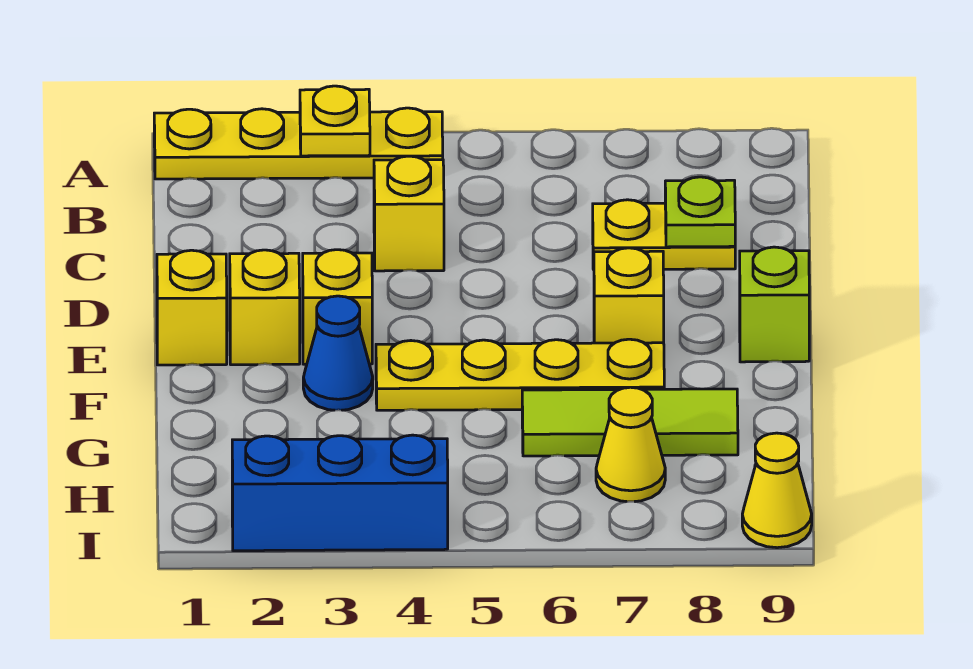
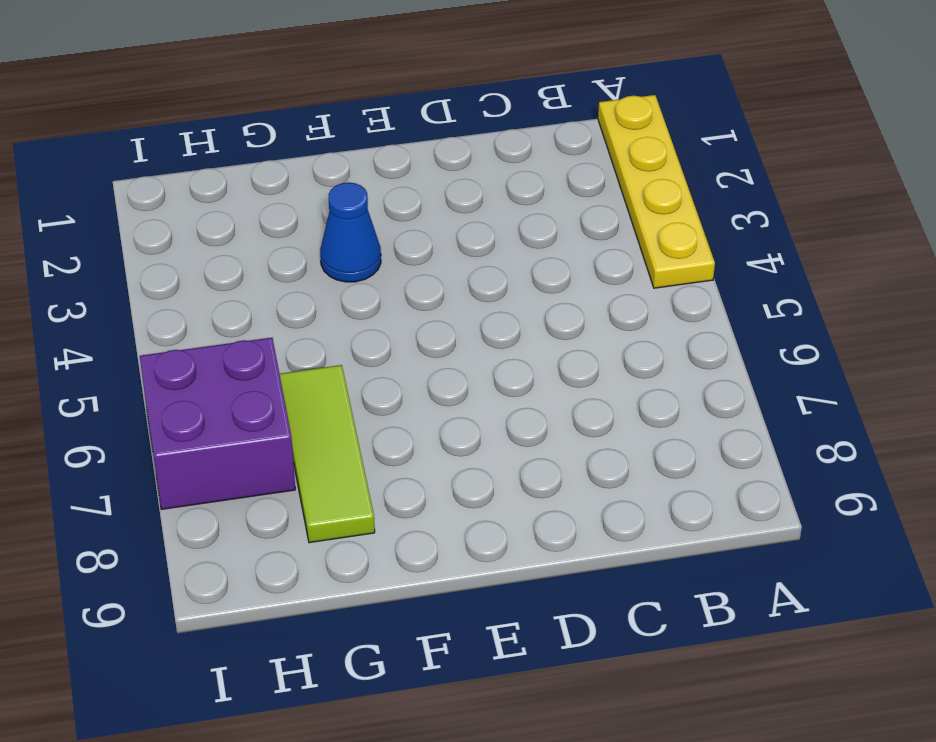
purple 2x2 brick [140,338,295,509] -> yellow 1x1 cone [596,387,665,502]
none -> yellow 1x1 brick [374,156,444,271]
none -> yellow 1x2 plate [593,200,735,269]
none -> yellow 1x1 brick [157,250,227,365]

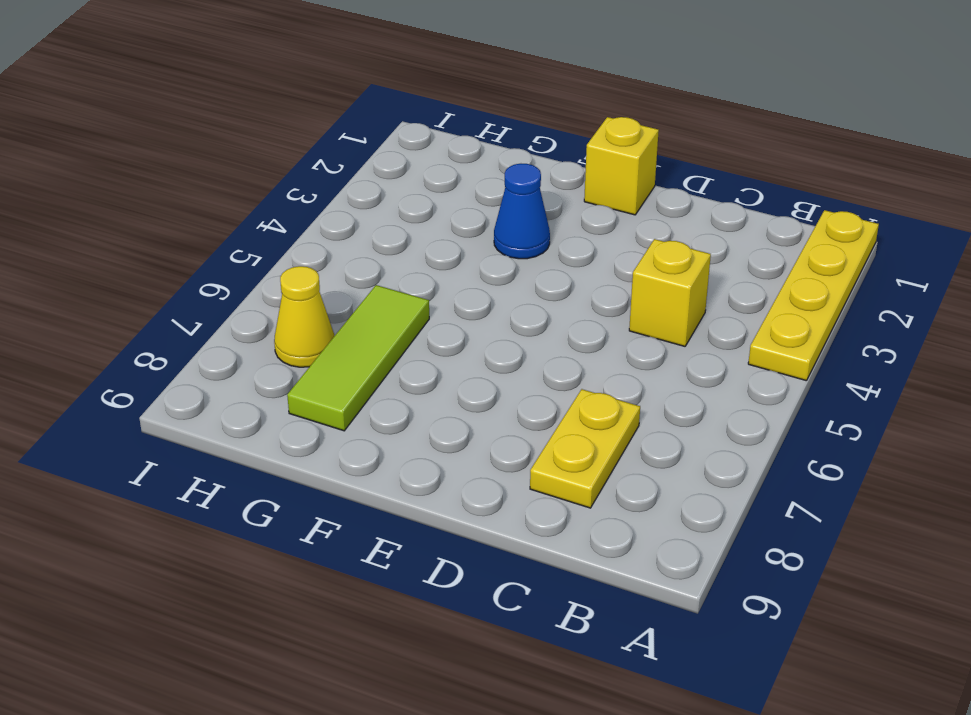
none -> yellow 1x1 brick [230,250,300,365]
none -> yellow 1x1 brick [303,250,372,364]
none -> yellow 1x1 brick [594,248,664,343]

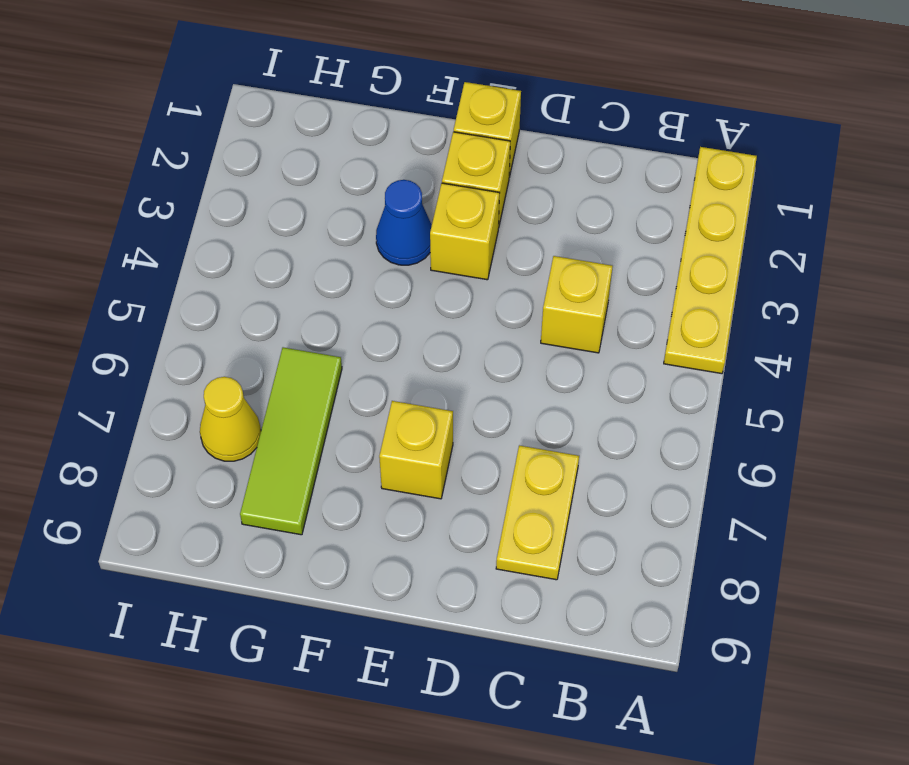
none -> lime 1x1 brick [740,247,809,362]
none -> yellow 1x4 plate [376,339,664,410]
none -> blue 1x3 brick [232,435,448,551]

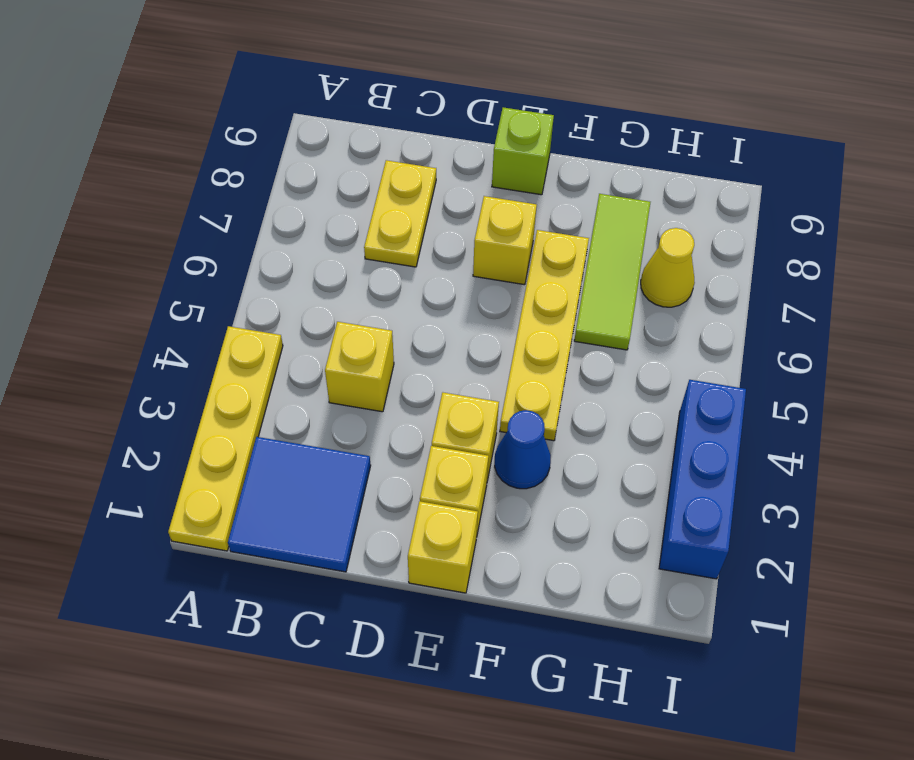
blue 2x2 tile [228,437,371,572] -> none
none -> yellow 1x1 cone [742,433,812,548]
none -> yellow 1x1 plate [300,86,370,156]
none -> lime 1x1 plate [665,177,735,247]

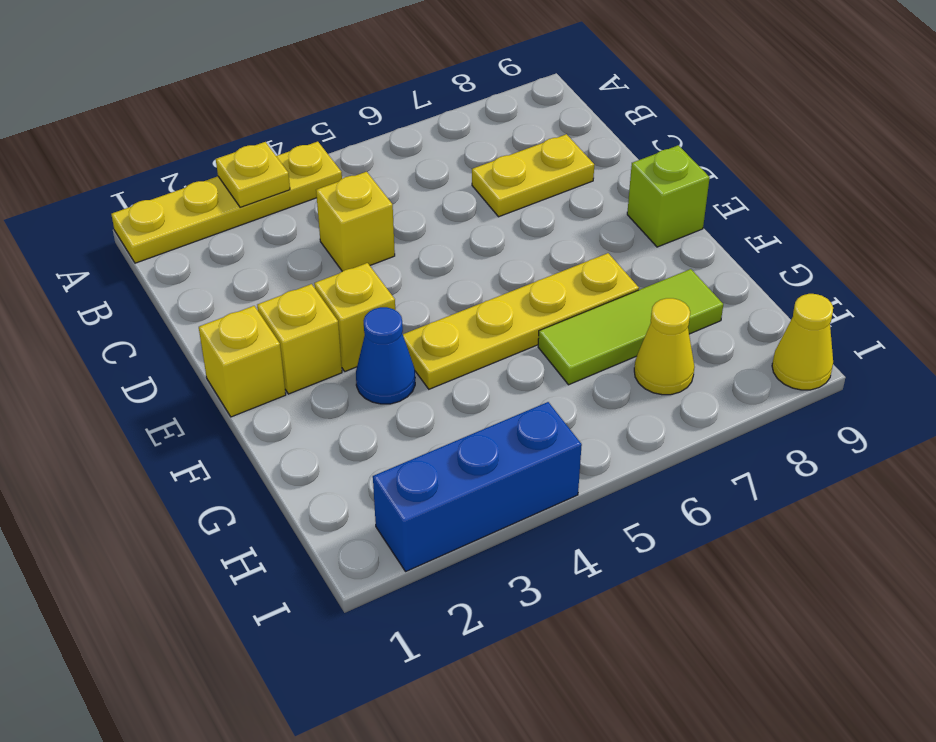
none -> yellow 1x1 brick [594,248,664,343]
none -> lime 1x1 plate [665,177,735,247]

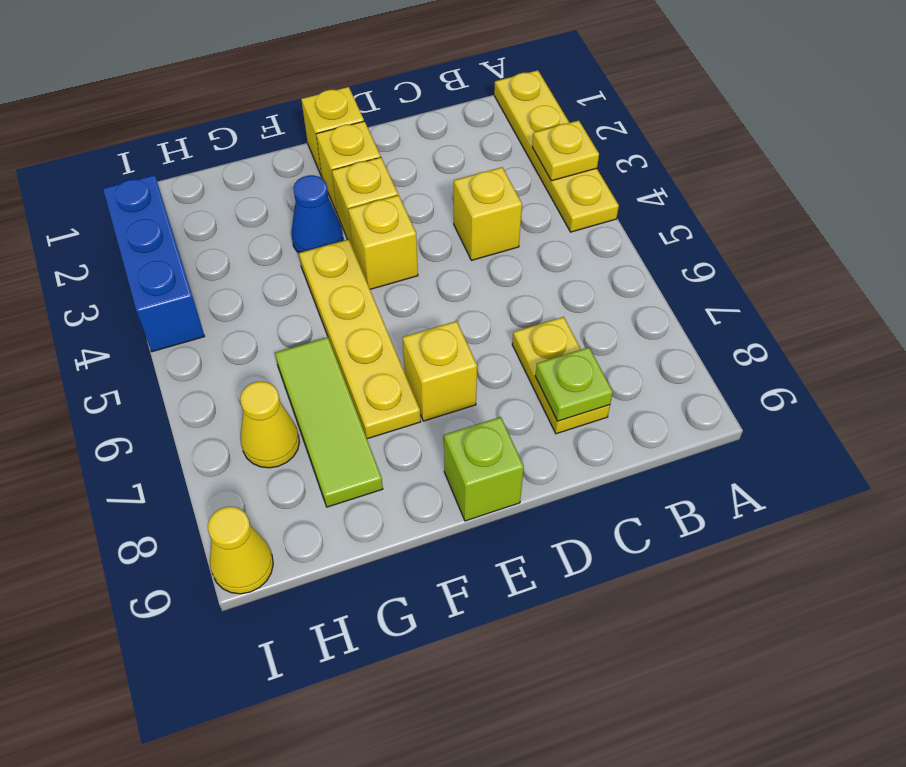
yellow 1x1 brick [348,195,418,289] -> none

